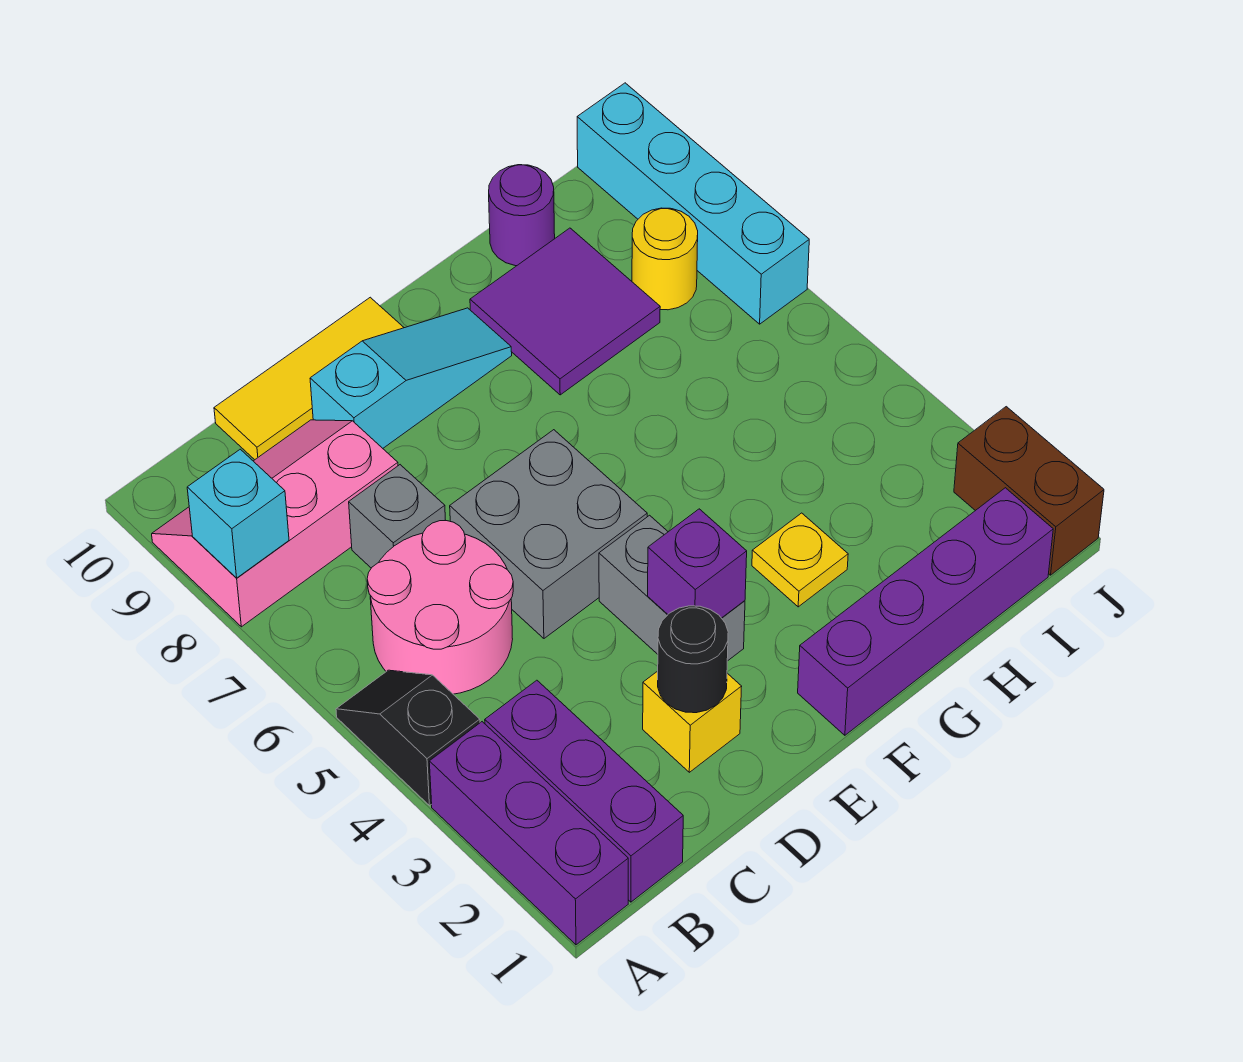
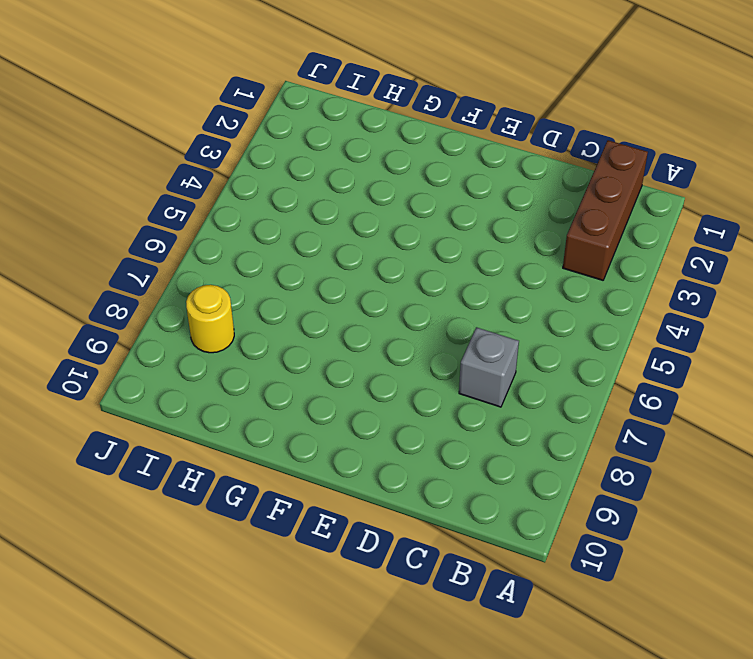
brown 1x3 brick [563,140,648,280] -> purple 1x3 brick [485,680,683,902]
none -> purple 1x3 brick [429,722,628,945]
none -> black 1x2 slope [336,670,480,806]
none -> pink 2x3 slope [152,420,398,627]

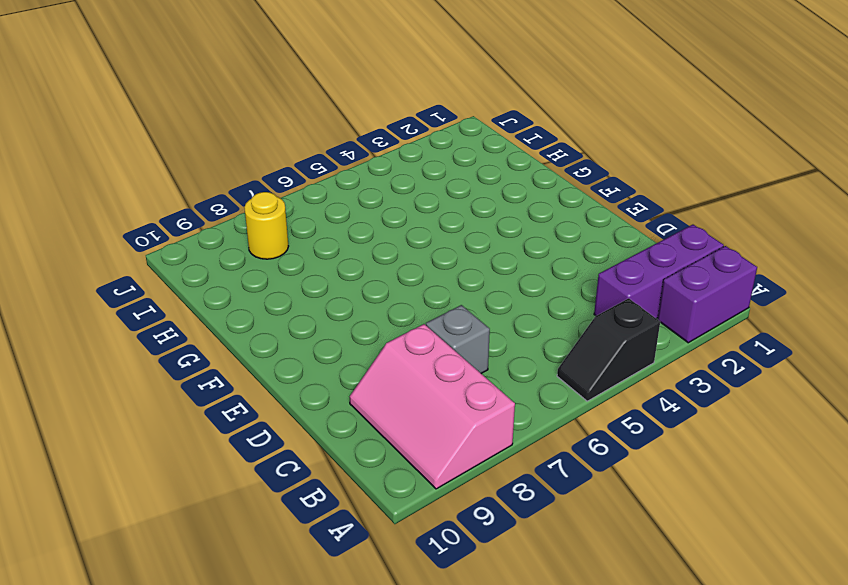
purple 1x2 brick [658,246,757,343] -> purple 1x3 brick [429,722,628,945]
none -> pink 2x2 round brick [367,521,513,694]
none -> yellow 1x3 tile [214,297,404,460]
none -> yellow 1x1 brick [643,671,742,772]

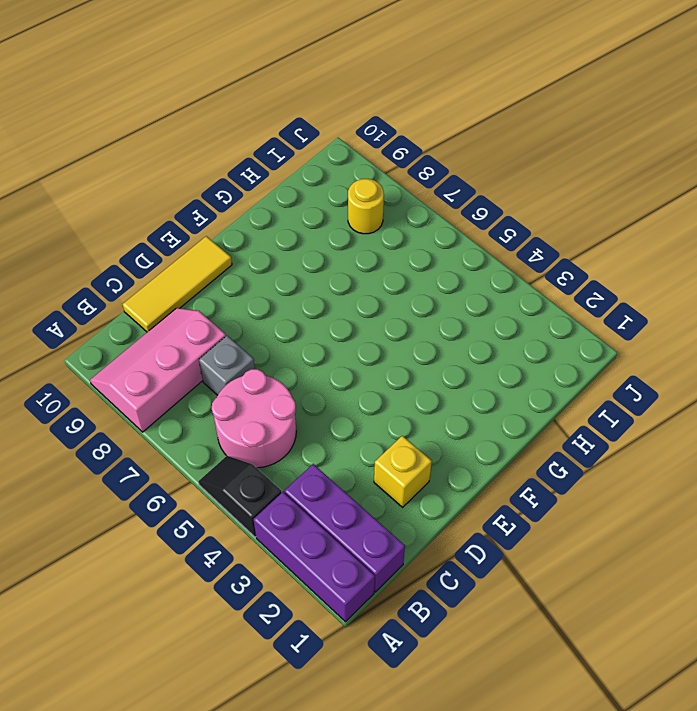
none -> grey 2x2 brick [450,430,647,638]
none -> cyan 1x3 slope [310,308,512,448]
none -> grey 1x2 brick [599,515,745,661]

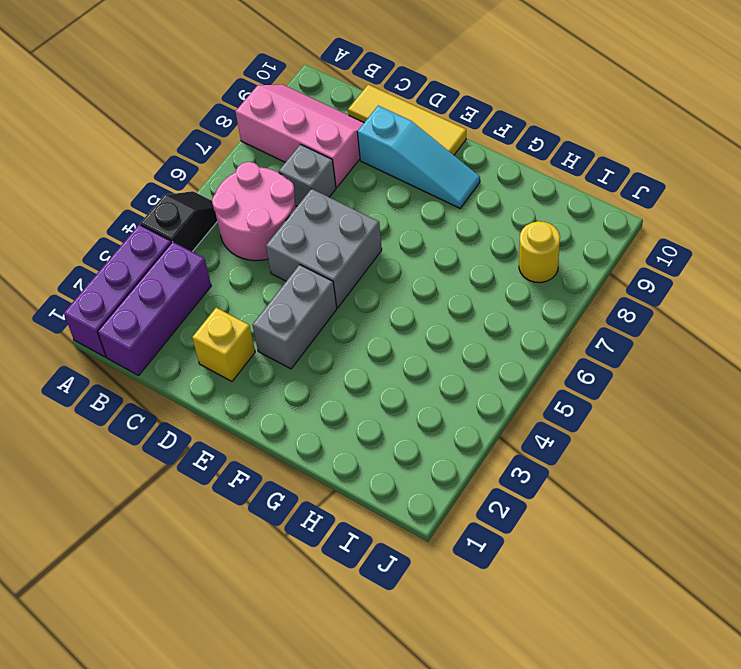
none -> purple 1x4 brick [798,488,1053,735]
none -> yellow 1x1 plate [752,513,848,607]
none -> purple 2x2 tile [470,228,660,395]

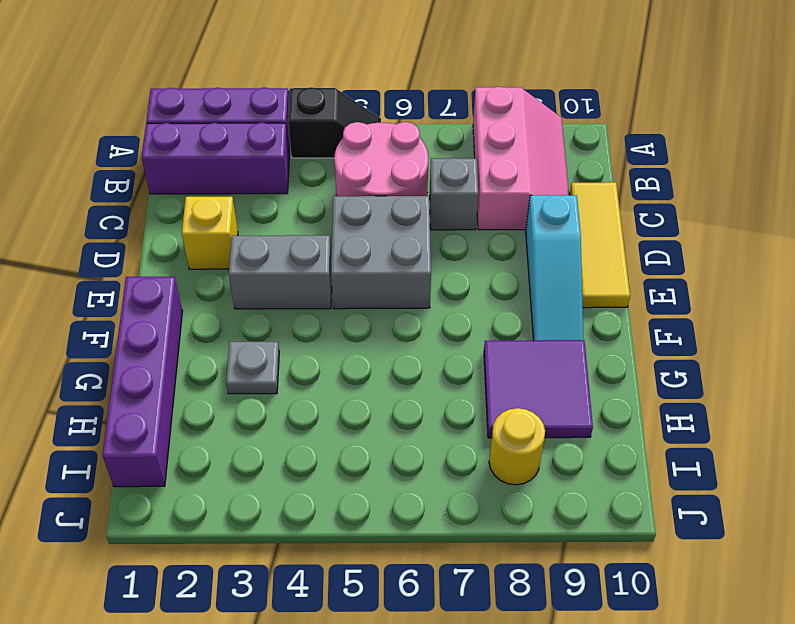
grey 1x1 plate [226,342,279,394] -> yellow 1x1 plate [752,513,848,607]
none -> purple 1x1 round brick [489,165,555,266]
none -> brown 1x2 brick [954,407,1104,575]
none -> cyan 1x4 brick [577,83,809,324]

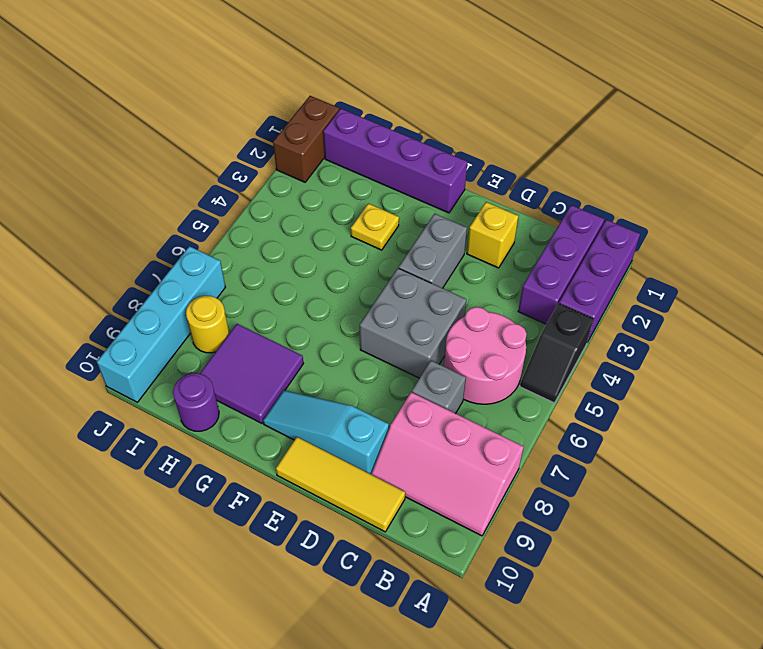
none -> cyan 1x1 brick [187,449,289,578]
none -> black 1x1 round brick [658,606,728,713]
none -> purple 1x1 brick [648,509,747,618]

